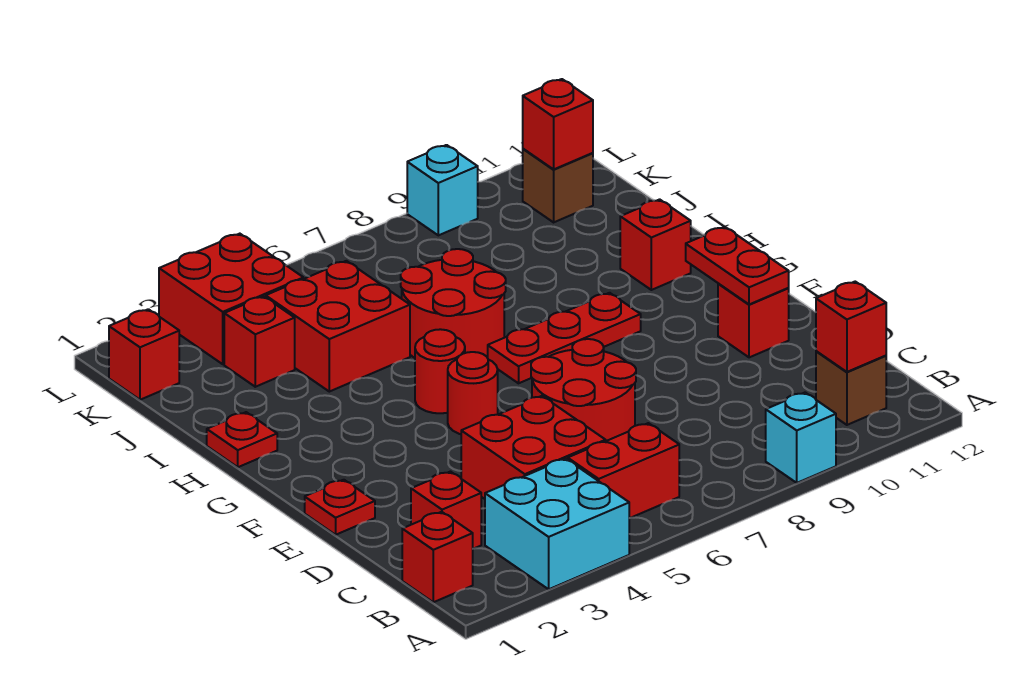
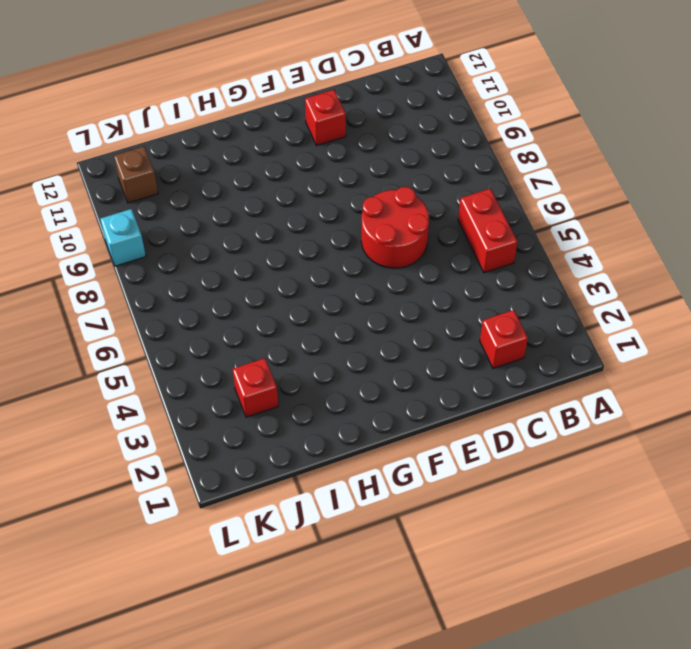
none -> cyan 2x2 brick [485,459,629,589]
none -> cyan 1x1 brick [766,393,836,483]
none -> red 1x1 brick [402,512,473,602]

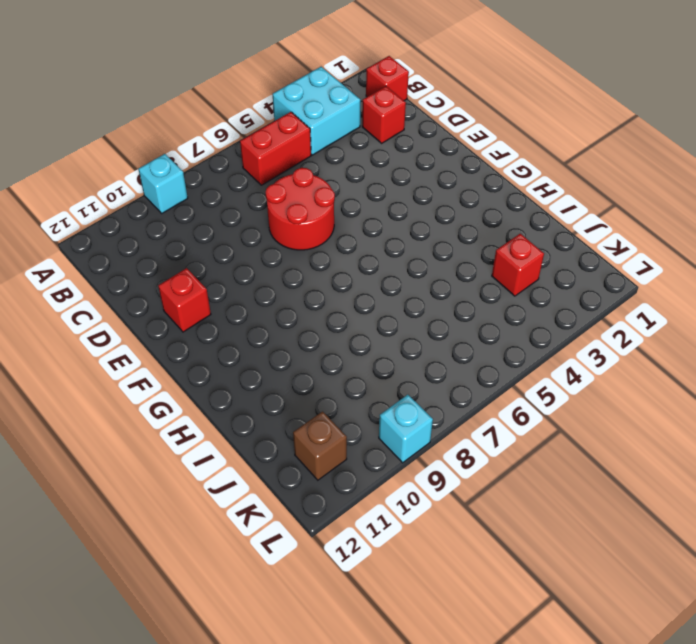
none -> brown 1x1 brick [816,351,886,425]
none -> red 2x2 brick [461,396,606,499]
none -> red 1x1 plate [305,480,375,535]

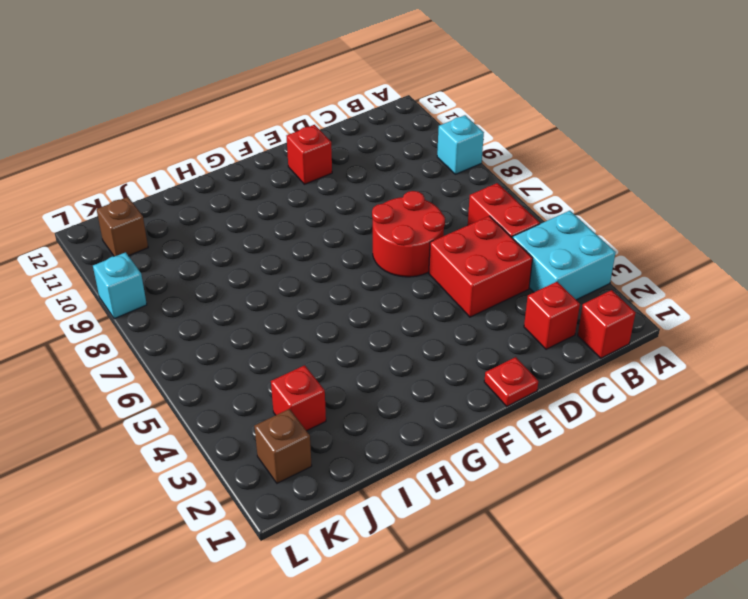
brown 1x1 brick [254,409,312,483] -> brown 1x1 brick moved to [816,351,886,425]
none -> red 1x1 round brick [448,352,498,434]
none -> red 1x1 round brick [415,329,465,413]
none -> red 1x3 plate [488,293,641,383]

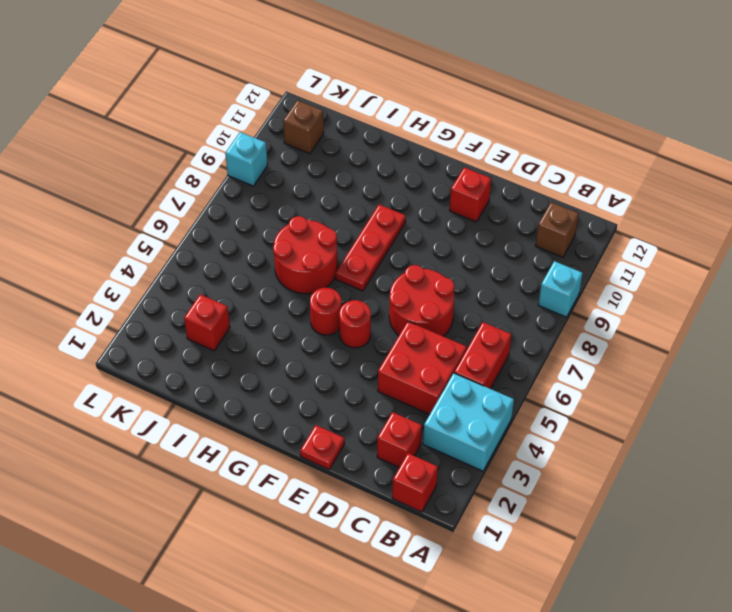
none -> red 1x1 plate [207,412,277,467]
none -> red 1x1 brick [620,199,691,290]
none -> red 2x2 brick [266,261,410,392]

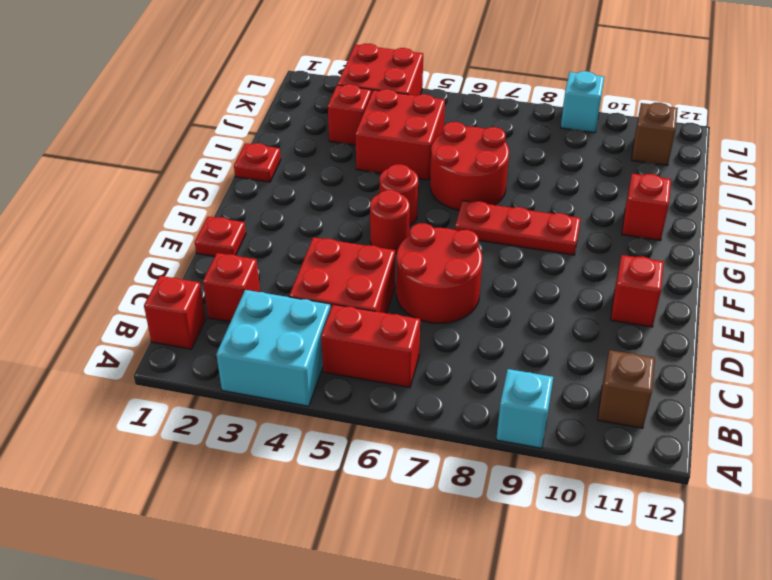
none -> red 1x1 brick [109,309,179,400]
none -> red 1x1 brick [816,282,886,372]
none -> red 1x2 plate [686,227,789,304]

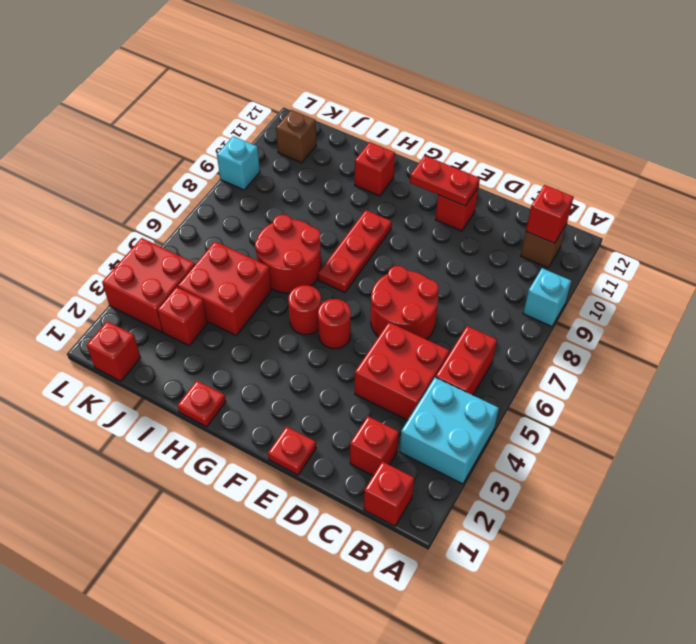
none -> red 1x1 brick [523,79,593,169]

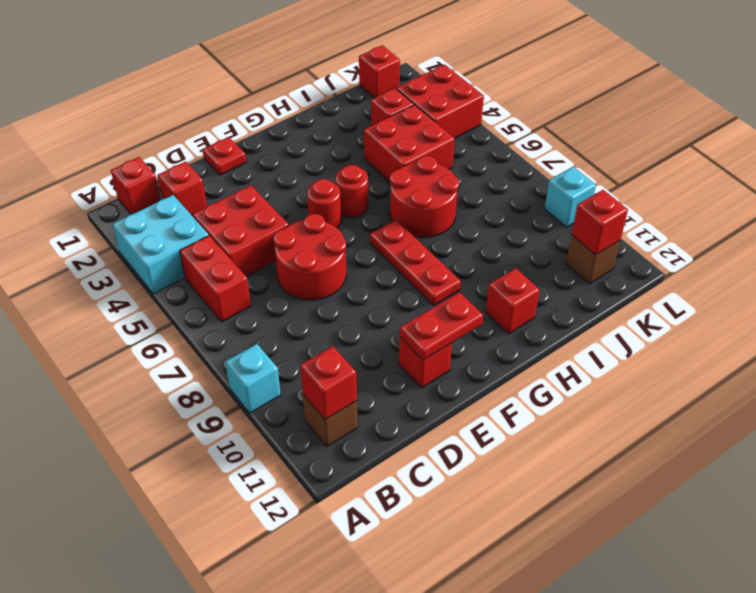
none -> red 1x1 plate [207,412,277,467]

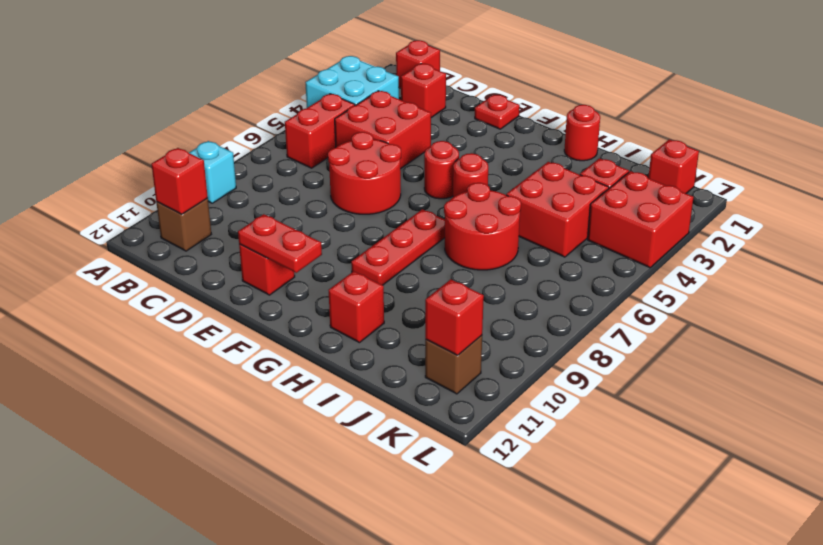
red 1x1 round brick [564,105,600,161] -> red 1x1 plate [207,412,277,467]
none -> cyan 1x1 brick [407,145,478,235]

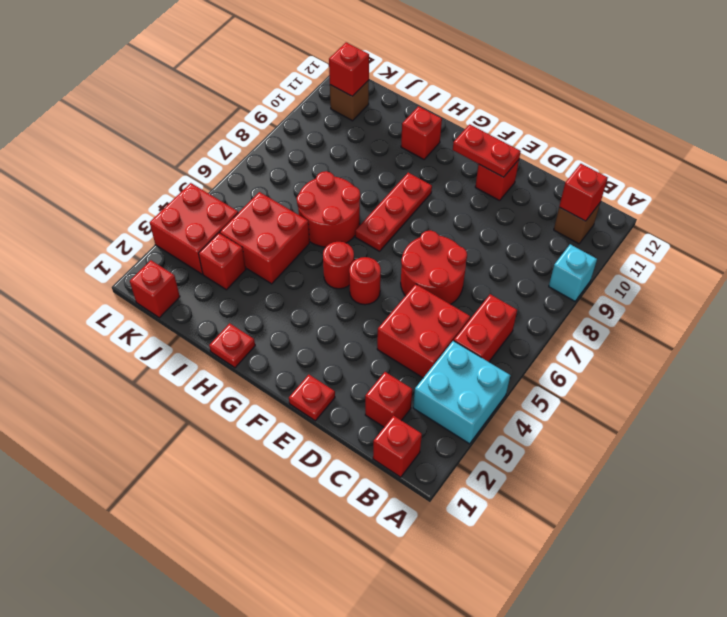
none -> cyan 1x1 brick [407,145,478,235]

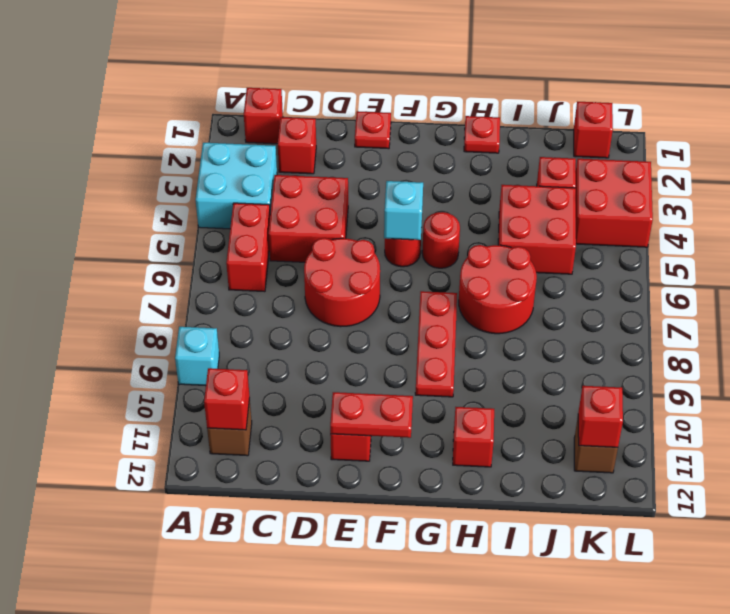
cyan 1x1 brick [384,181,423,240] -> cyan 1x1 brick moved to [407,145,478,235]

